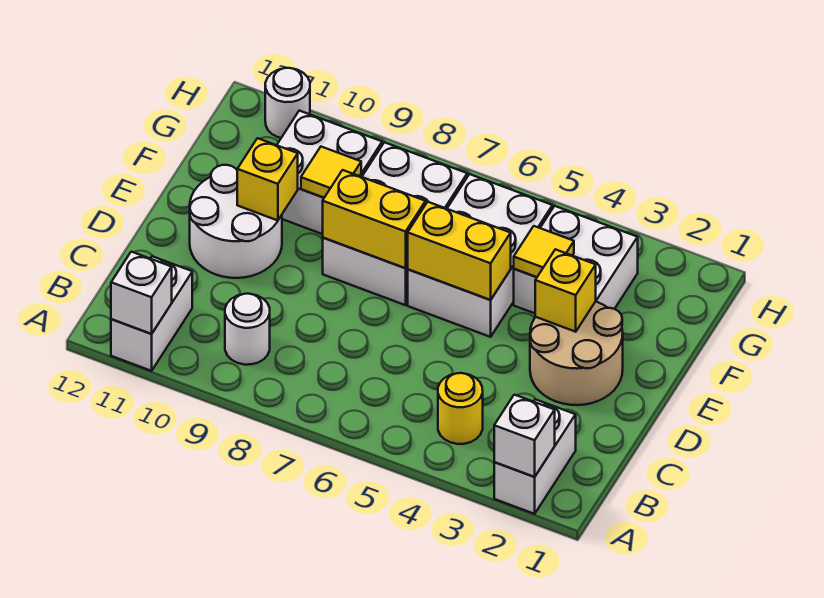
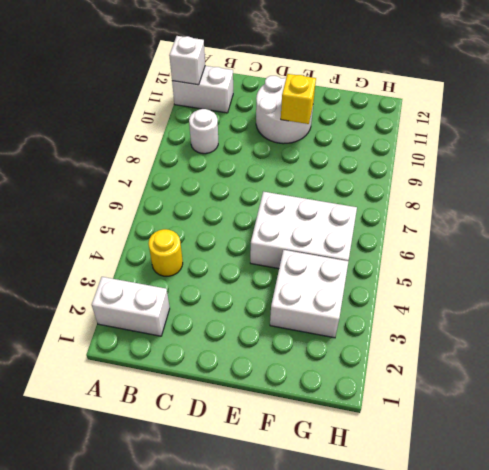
none -> tan 2x2 round brick [530,302,623,405]
none -> white 2x3 brick [323,142,467,305]
none -> white 2x2 brick [277,111,382,234]

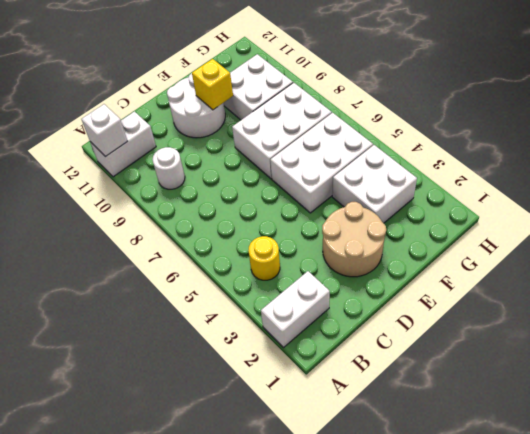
none -> white 1x1 round brick [265,68,310,138]
none -> white 1x1 brick [494,395,555,477]
none -> yellow 1x1 brick [535,249,596,332]

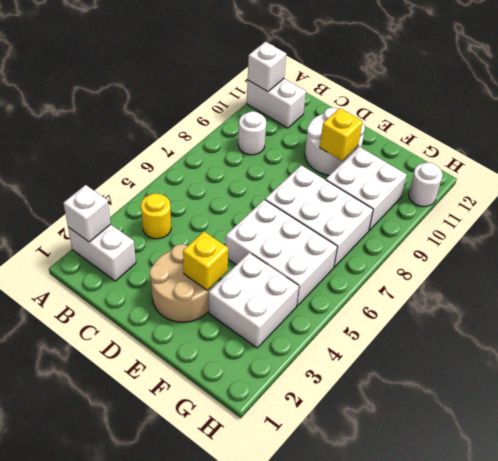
none -> yellow 1x2 brick [408,202,511,300]
none -> yellow 1x2 brick [323,170,425,268]
none -> yellow 1x1 tile [514,226,574,277]

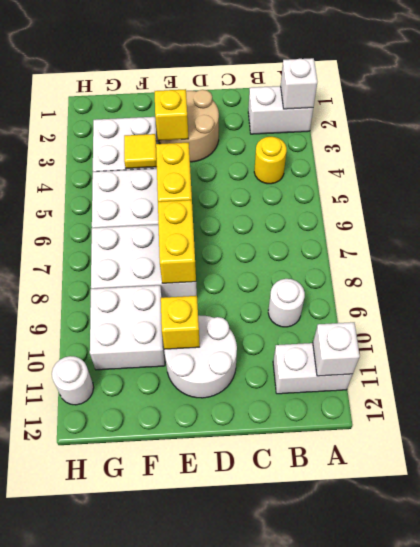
none -> yellow 1x1 tile [301,147,361,198]

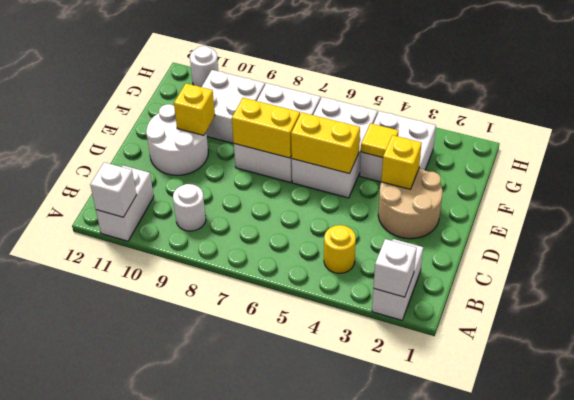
none -> yellow 1x1 tile [301,147,361,198]

